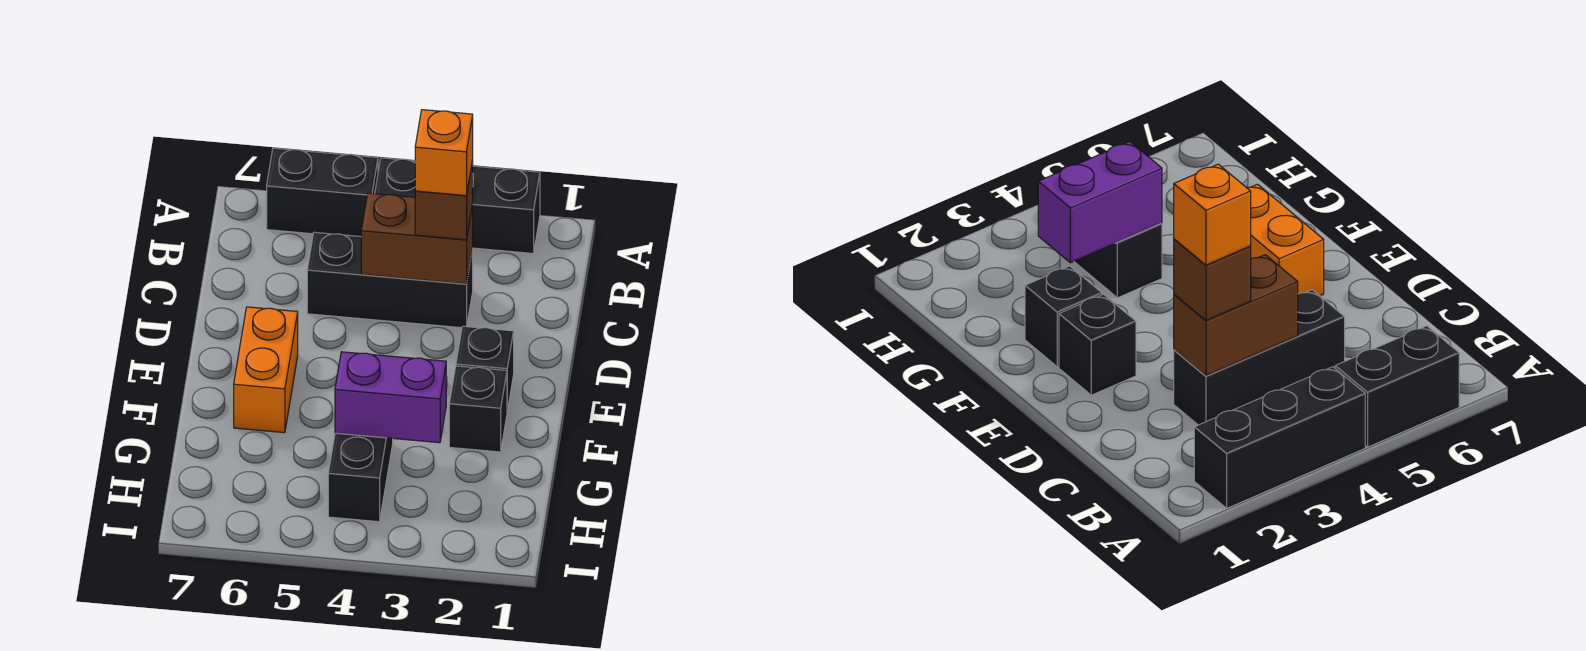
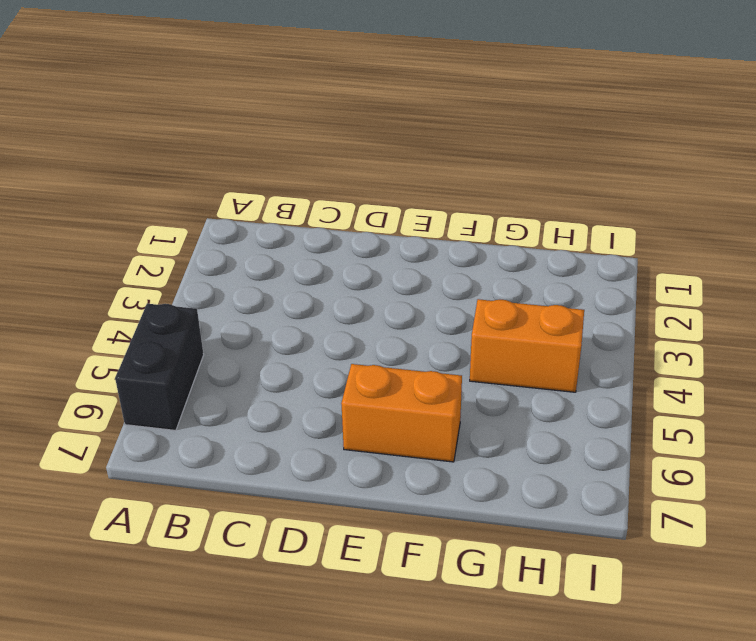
orange 1x2 brick [470,299,584,392] -> black 1x2 brick [328,433,393,522]
none -> black 1x3 brick [375,158,540,253]
none -> black 1x3 brick [307,232,473,328]

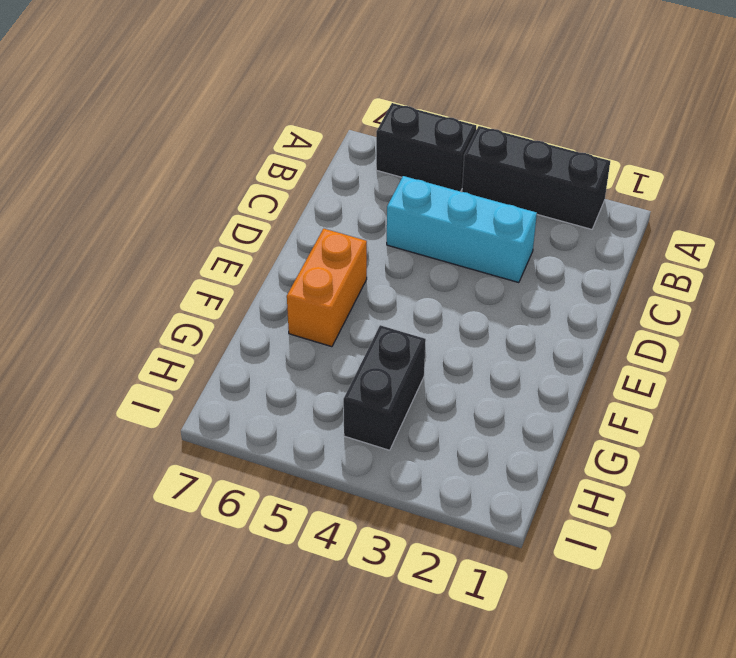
cyan 1x3 brick [387,176,537,283] -> black 1x3 brick [307,232,473,328]
none -> black 1x1 brick [456,326,514,411]
none -> black 1x1 brick [449,366,507,452]

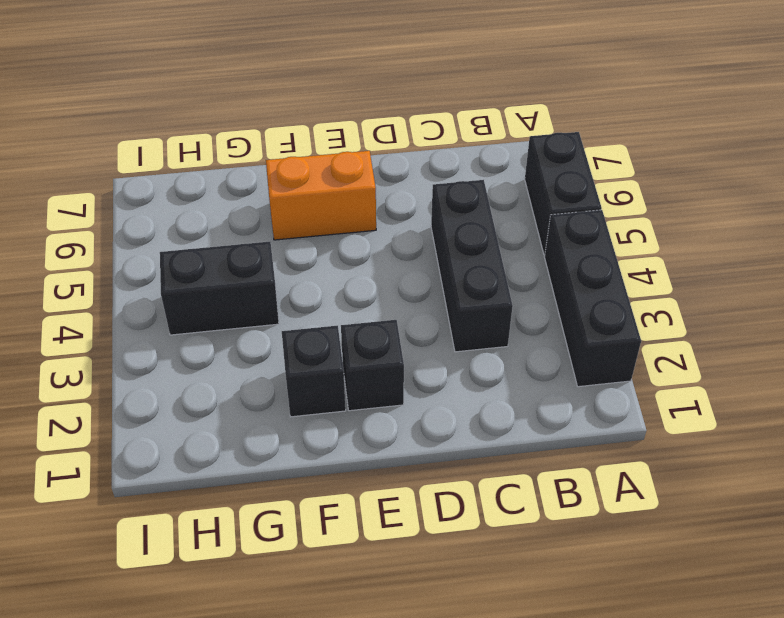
none -> brown 1x2 brick [361,193,473,284]
none -> purple 1x2 brick [335,352,446,443]

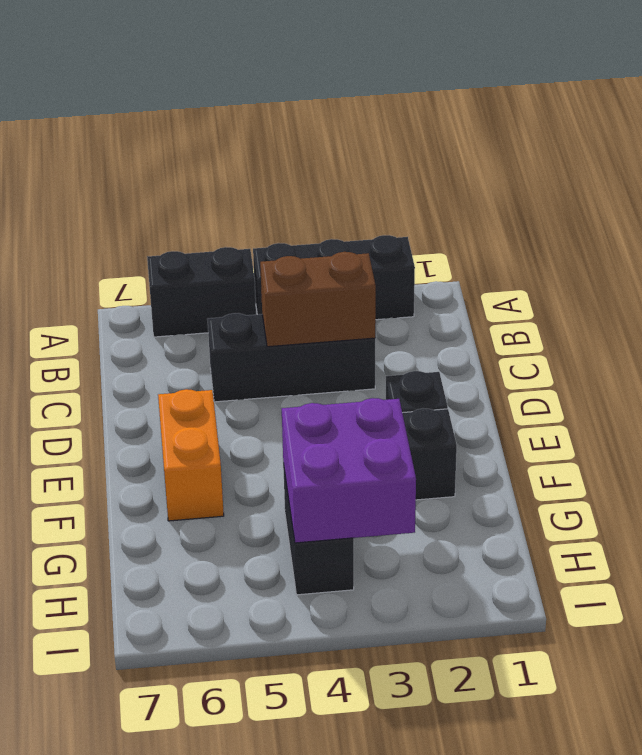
purple 2x2 brick [282,398,416,543] -> purple 1x2 brick [335,352,446,443]
none -> brown 1x1 brick [415,160,473,240]
none -> orange 1x1 brick [415,110,473,196]

